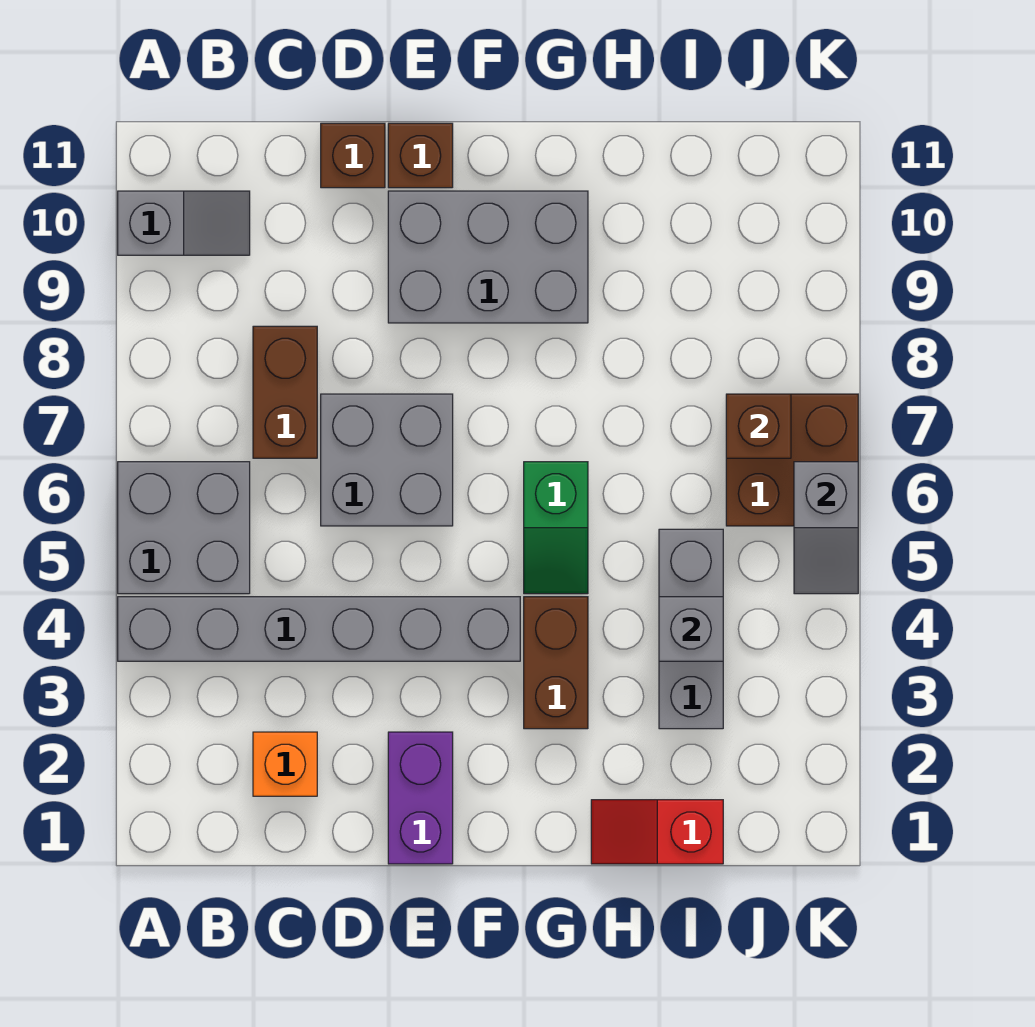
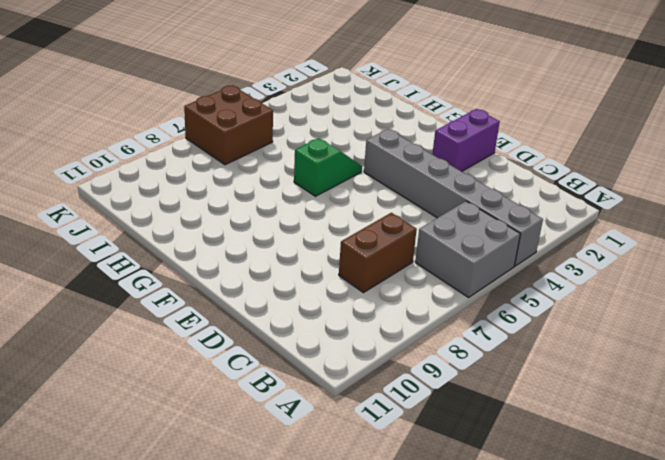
none -> grey 1x2 slope [118,191,250,255]
none -> orange 1x1 brick [253,732,317,796]
none -> grey 2x2 brick [321,394,453,526]

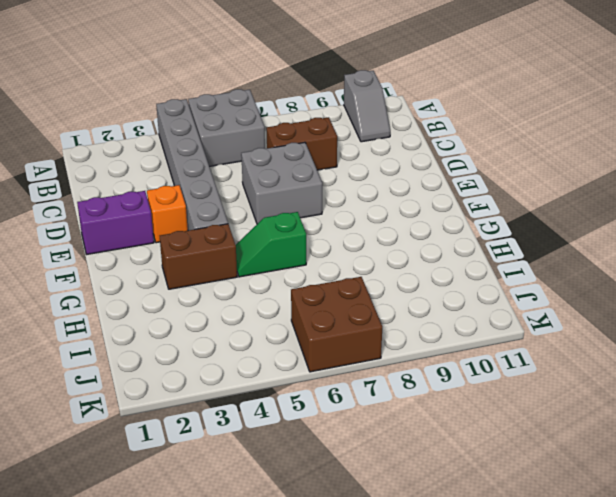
orange 1x1 brick [147,185,188,243] -> orange 1x1 brick moved to [253,732,317,796]
none -> brown 1x1 brick [321,123,385,188]
none -> grey 2x3 brick [388,191,588,323]
none -> brown 1x1 brick [388,123,453,188]

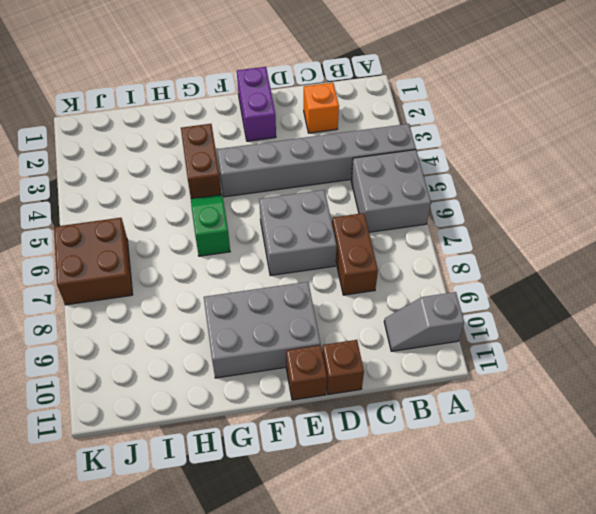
none -> red 1x2 slope [591,800,723,864]
none -> grey 1x3 brick [659,529,723,729]
none -> grey 1x1 brick [659,597,723,661]

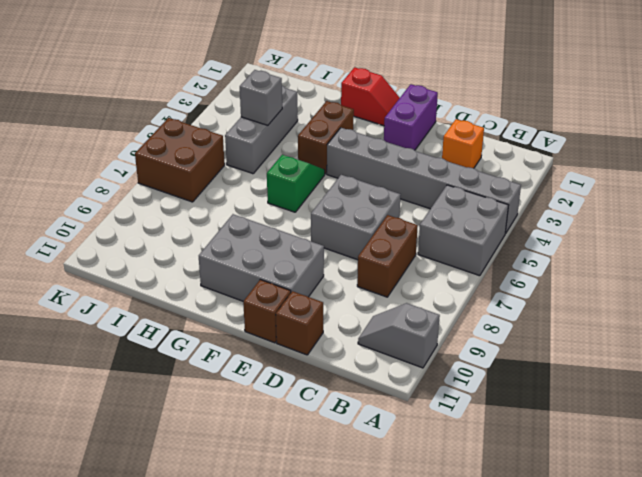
red 1x2 slope [341,67,400,126] -> red 1x2 slope moved to [591,800,723,864]
none -> brown 1x1 brick [726,394,791,458]
none -> grey 1x2 slope [794,462,858,594]

